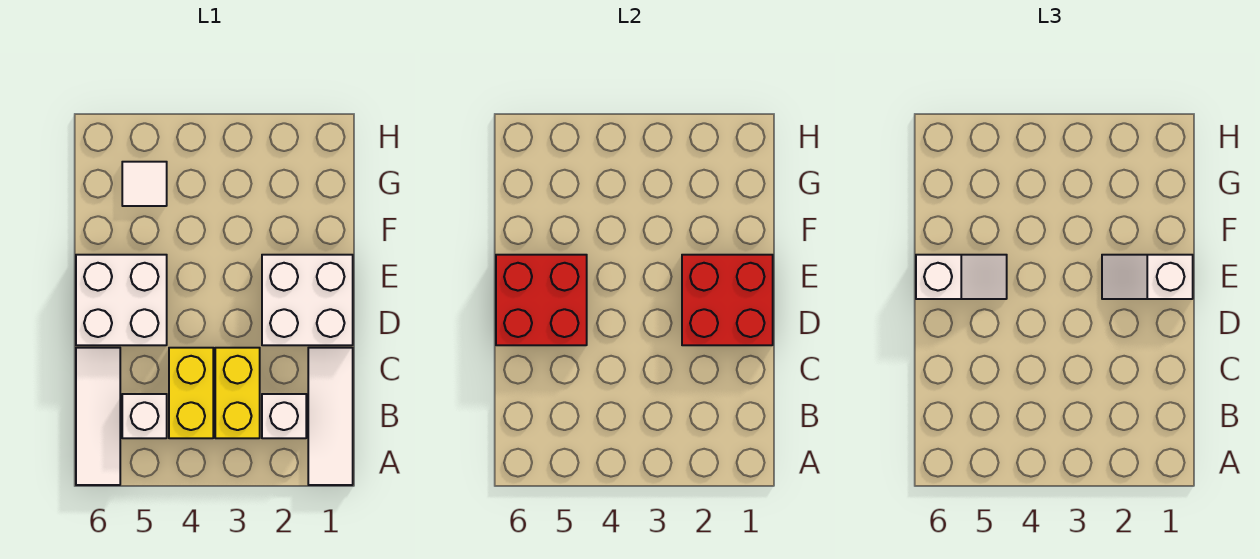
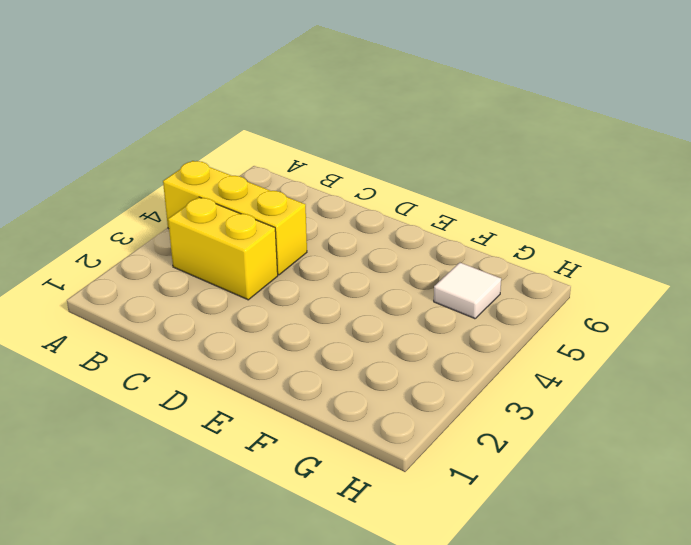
yellow 1x3 brick [163,161,307,275] -> yellow 1x2 brick [169,348,213,438]
none -> white 1x3 tile [308,348,353,485]
none -> white 1x3 tile [76,348,120,485]
none -> white 1x1 brick [262,394,306,438]

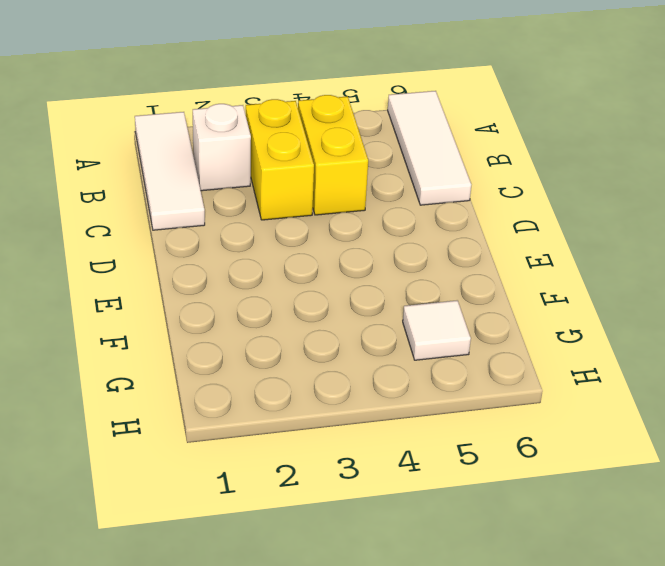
none -> white 1x1 brick [122,394,167,438]
none -> white 2x2 brick [262,255,353,345]
none -> white 2x2 brick [76,255,167,345]

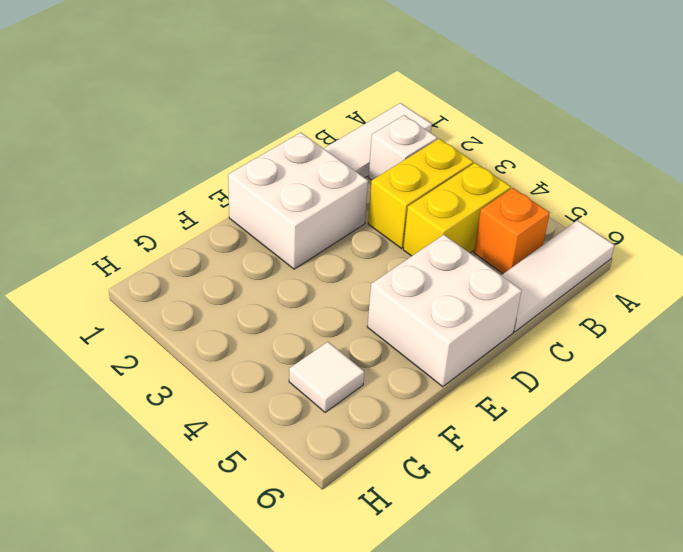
orange 1x1 brick [474,188,550,274] -> white 1x1 brick [122,394,167,438]
none -> red 2x2 brick [682,255,773,345]
none -> red 2x2 brick [496,255,587,345]
none -> white 1x2 slope [1102,255,1193,299]

